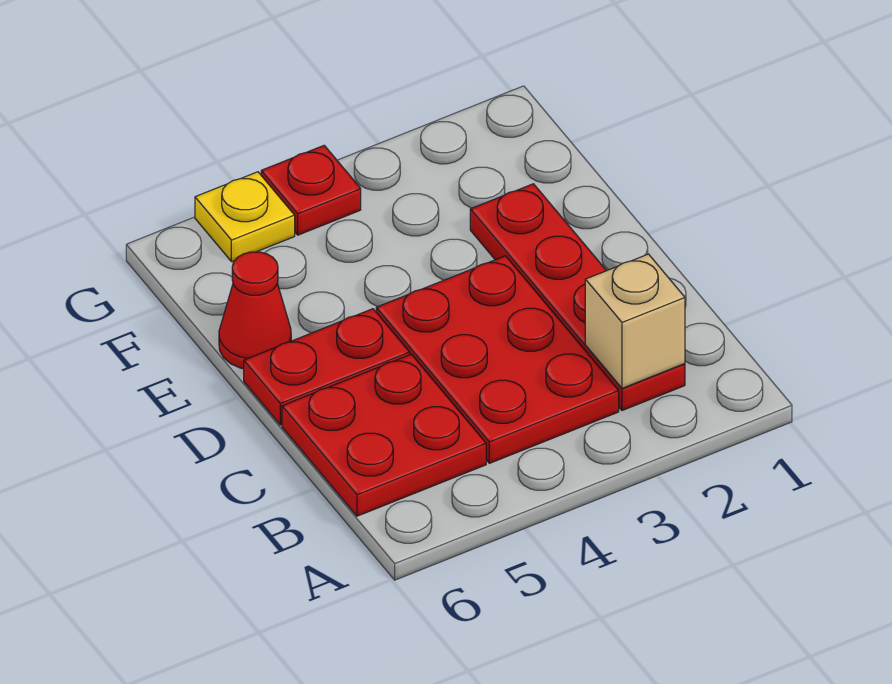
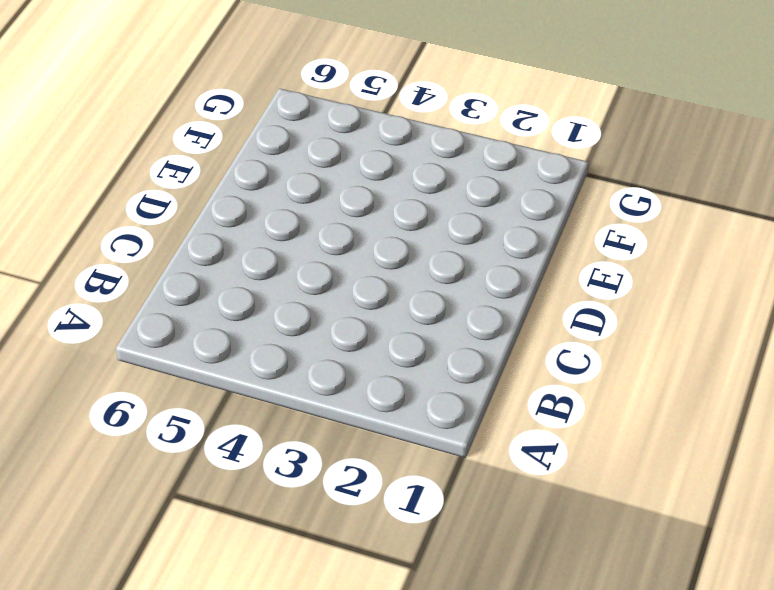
none -> red 1x4 plate [470,184,685,411]
none -> red 2x3 plate [376,256,619,463]

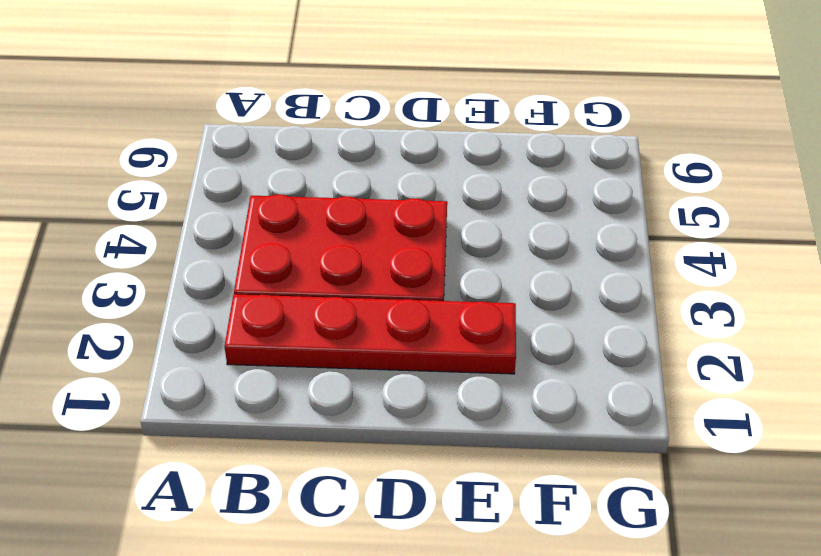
none -> red 2x2 plate [282,354,486,516]
none -> red 1x2 plate [244,309,410,425]

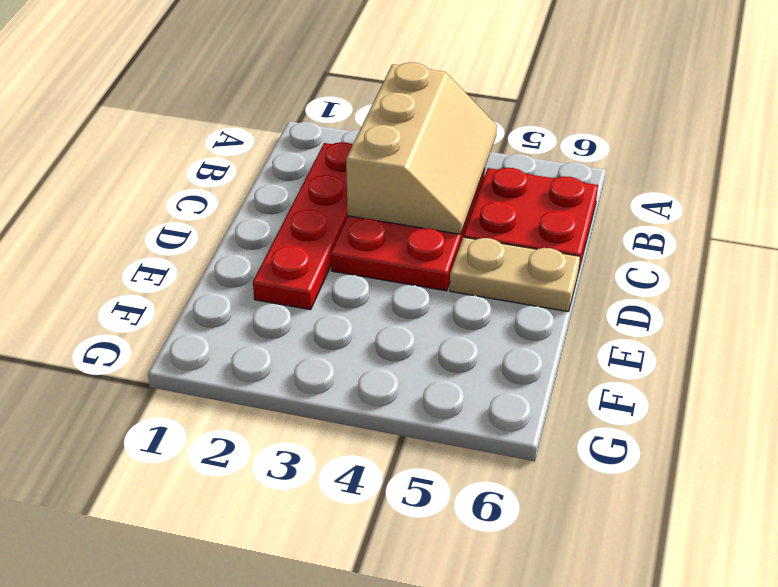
tan 2x3 slope [346,63,497,234] -> none
tan 1x2 plate [450,237,580,312] -> red 1x2 plate [244,309,410,425]
none -> red 1x1 cone [219,252,291,369]
none -> red 1x1 plate [261,146,361,235]

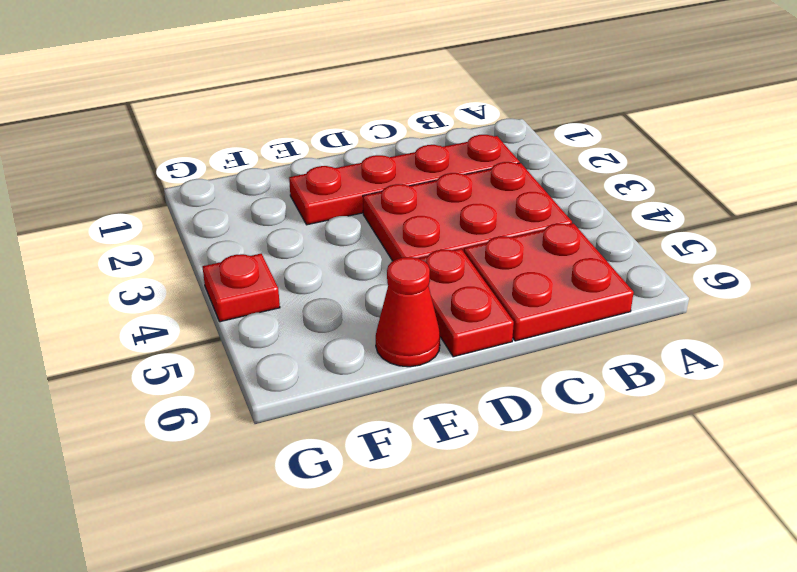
none -> yellow 1x1 plate [195,172,295,262]
none -> tan 1x1 brick [585,254,685,388]

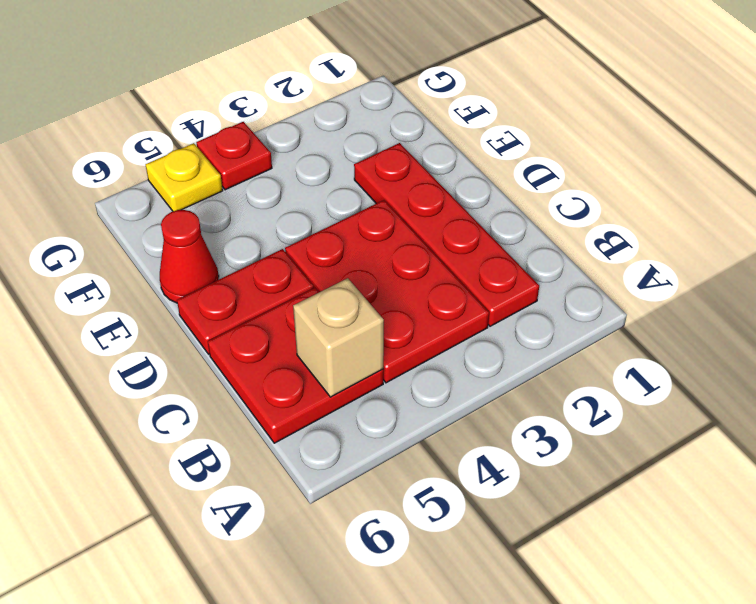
tan 1x1 brick [293,278,384,397] -> tan 1x1 brick moved to [585,254,685,388]

